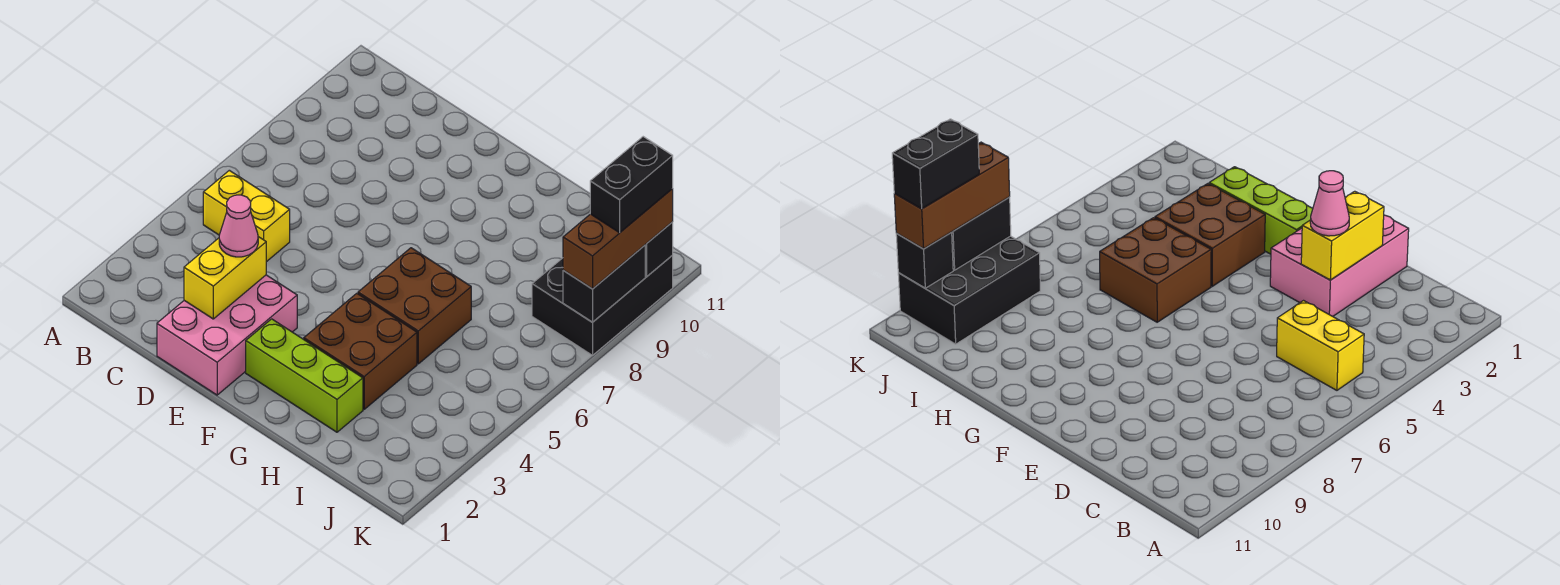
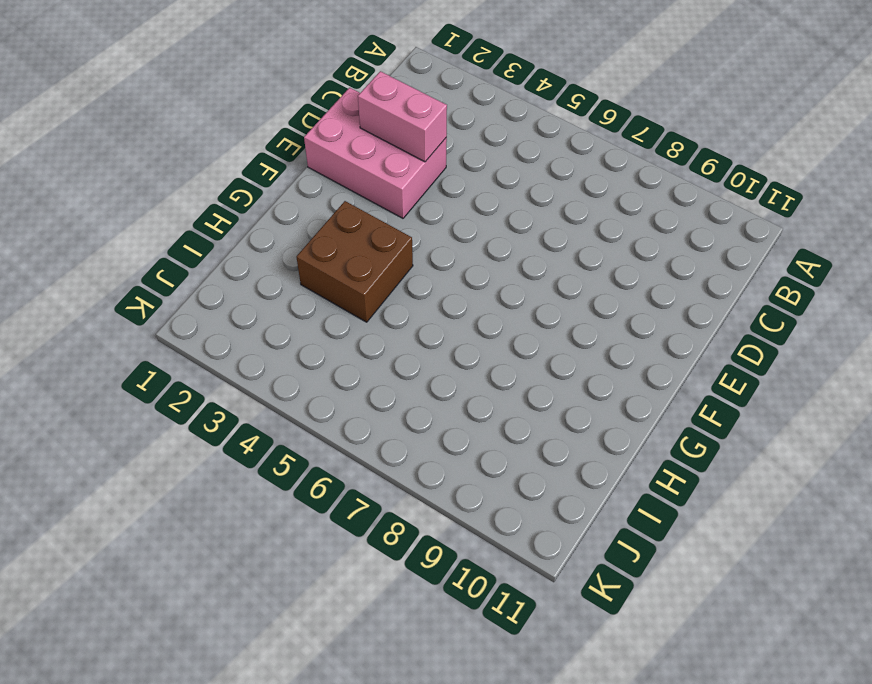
pink 1x2 brick [358,71,447,162] -> yellow 1x2 brick [184,237,266,319]
none -> yellow 1x2 brick [203,170,290,262]
none -> lime 1x3 brick [246,319,363,432]
none -> brown 2x2 brick [358,248,471,364]

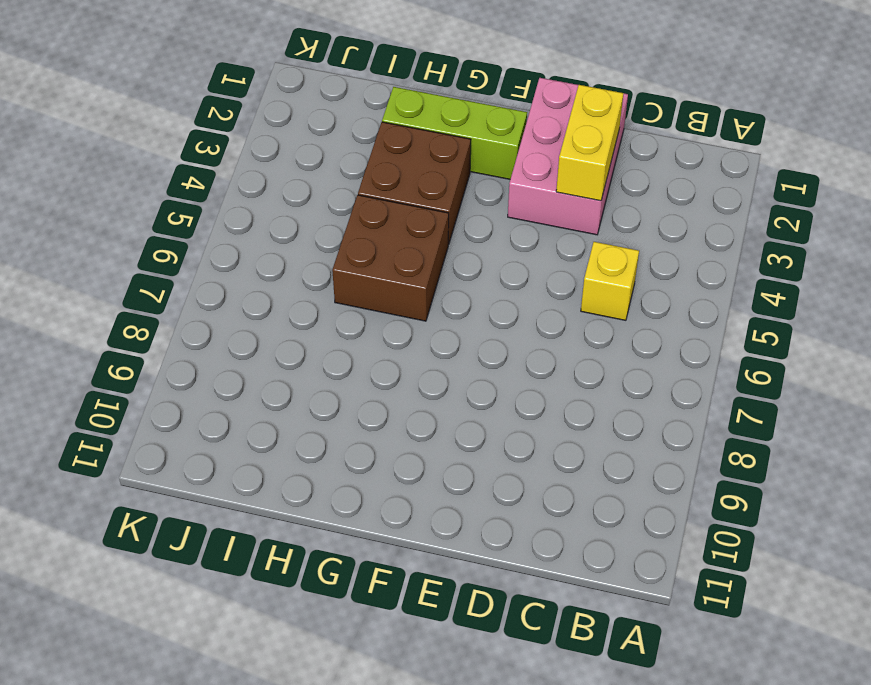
yellow 1x1 brick [581,242,639,320] -> yellow 1x2 brick [203,170,290,262]
none -> black 2x3 brick [532,256,673,355]
none -> black 1x2 brick [563,245,645,322]
none -> black 1x1 brick [645,222,673,276]

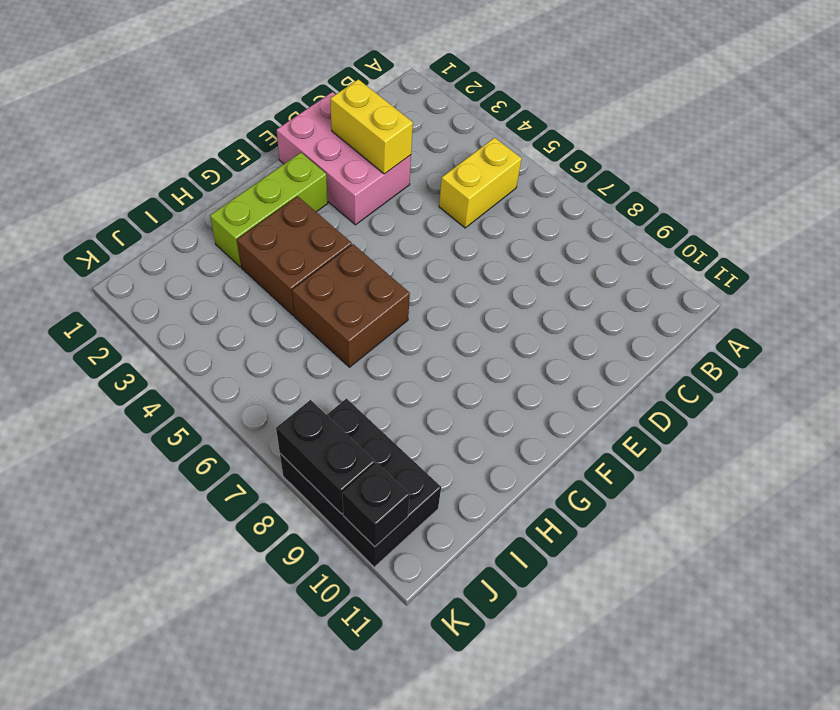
none -> pink 1x1 cone [219,195,258,257]
none -> brown 1x3 brick [563,189,673,289]
none -> black 1x2 brick [590,137,673,233]

